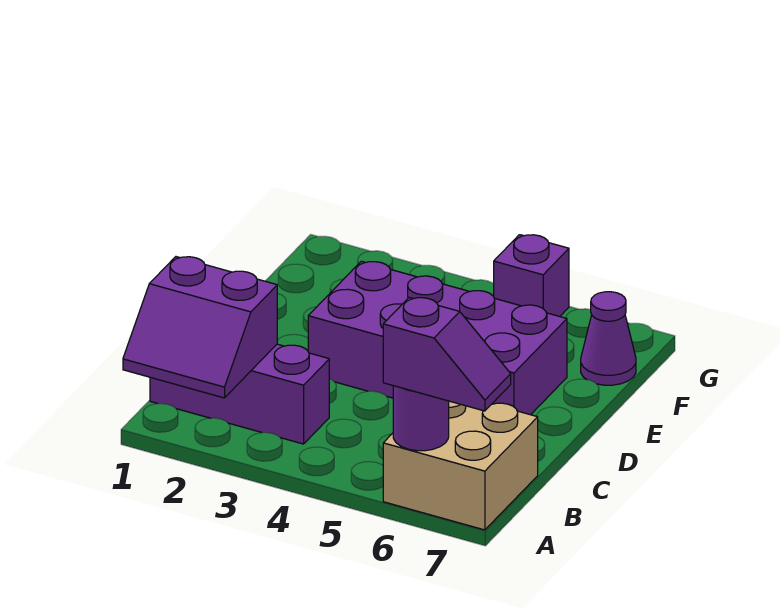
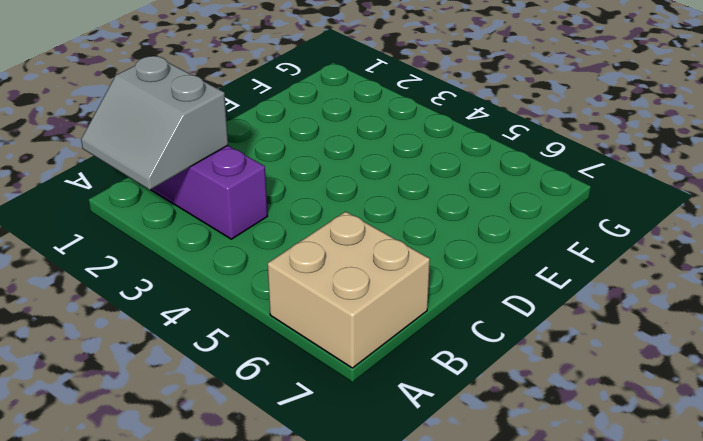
grey 2x2 slope [81,56,228,190] -> purple 2x2 slope [123,257,277,398]
none -> purple 2x4 brick [308,261,567,415]
none -> purple 1x1 cone [581,292,636,385]

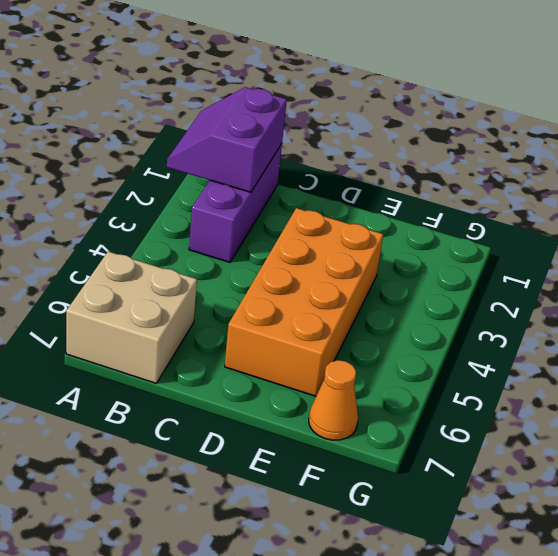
orange 2x4 brick [225,208,383,396] -> purple 2x4 brick [308,261,567,415]
orange 1x1 cone [309,360,358,440] -> purple 1x1 cone [581,292,636,385]
none -> purple 1x1 brick [494,235,569,317]
none -> purple 1x1 round brick [393,386,449,451]

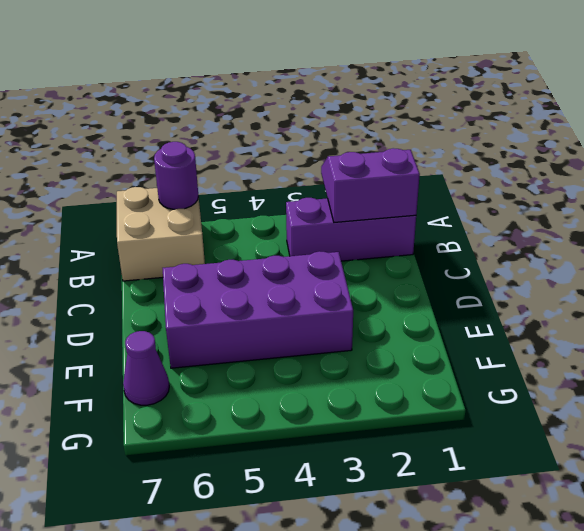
none -> purple 1x1 brick [494,235,569,317]
none -> purple 1x2 slope [383,297,511,411]

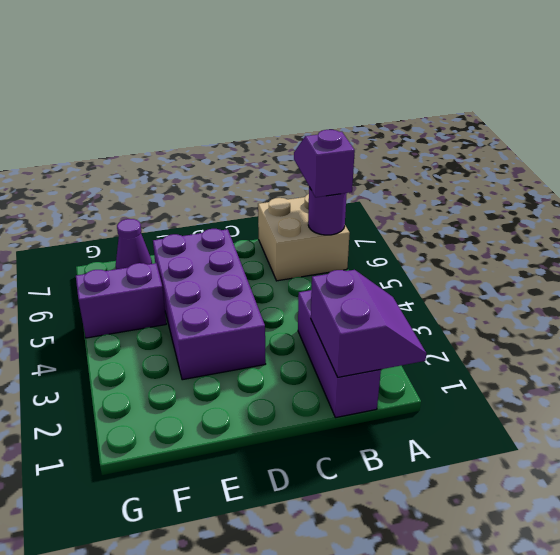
purple 1x2 brick [76,263,166,338] -> purple 1x1 brick [494,235,569,317]

